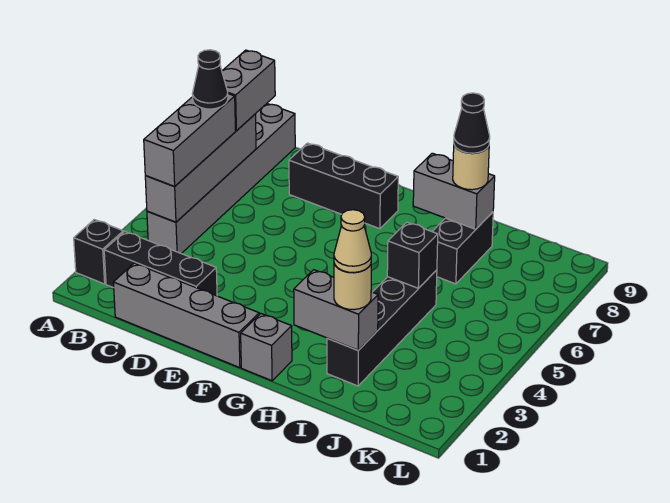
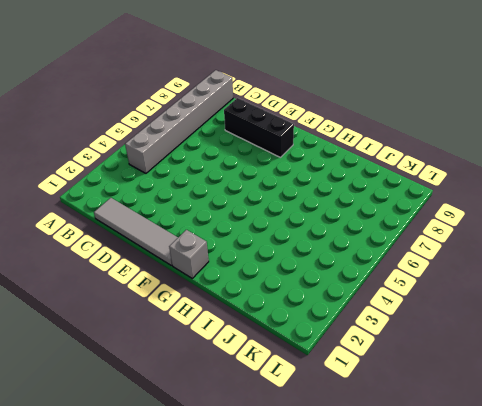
grey 1x4 tile [94,198,178,266] -> grey 1x4 brick [113,263,259,368]
none -> black 1x1 brick [74,220,123,284]
none -> black 1x3 brick [104,232,217,296]
none -> black 1x4 brick [327,270,437,386]

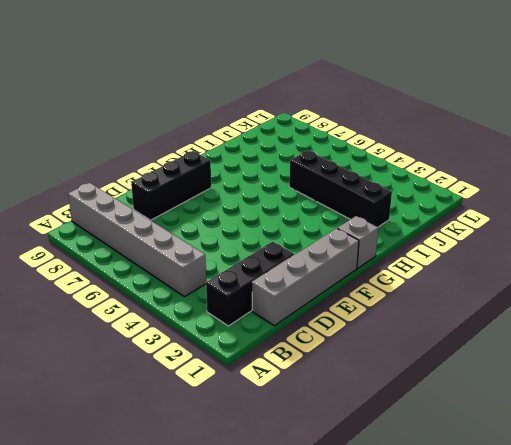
none -> black 1x1 brick [74,220,123,284]
none -> black 1x2 brick [432,212,493,284]
none -> grey 1x4 brick [145,114,256,222]

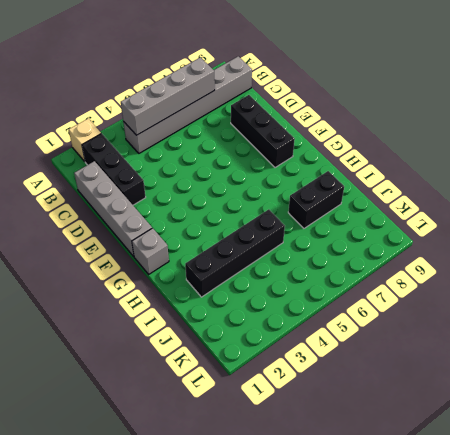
tan 1x1 brick [69,119,101,162] -> black 1x1 brick [74,220,123,284]
none -> grey 1x2 brick [294,270,378,350]
none -> grey 1x2 brick [413,153,495,229]
none -> black 1x1 brick [387,222,438,288]

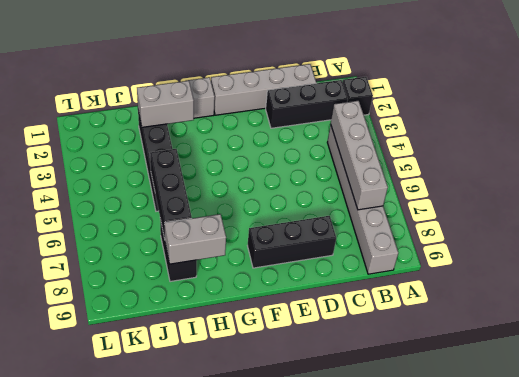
black 1x3 brick [150,149,192,239] -> black 1x1 brick [387,222,438,288]
none -> grey 1x3 brick [144,94,236,187]
none -> grey 1x2 brick [222,50,275,131]
none -> tan 1x1 round brick [334,264,371,310]

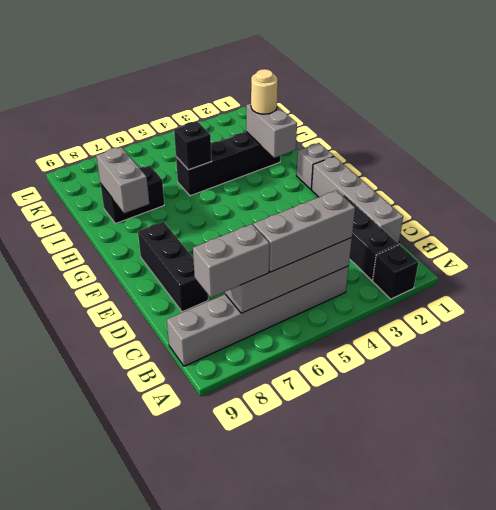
none -> tan 1x1 round brick [453,145,489,190]
none -> black 1x1 cone [192,50,228,109]
none -> tan 1x1 cone [334,210,371,272]

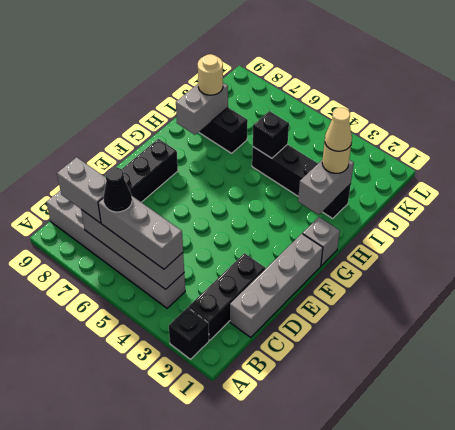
none -> black 1x1 cone [454,93,490,153]

